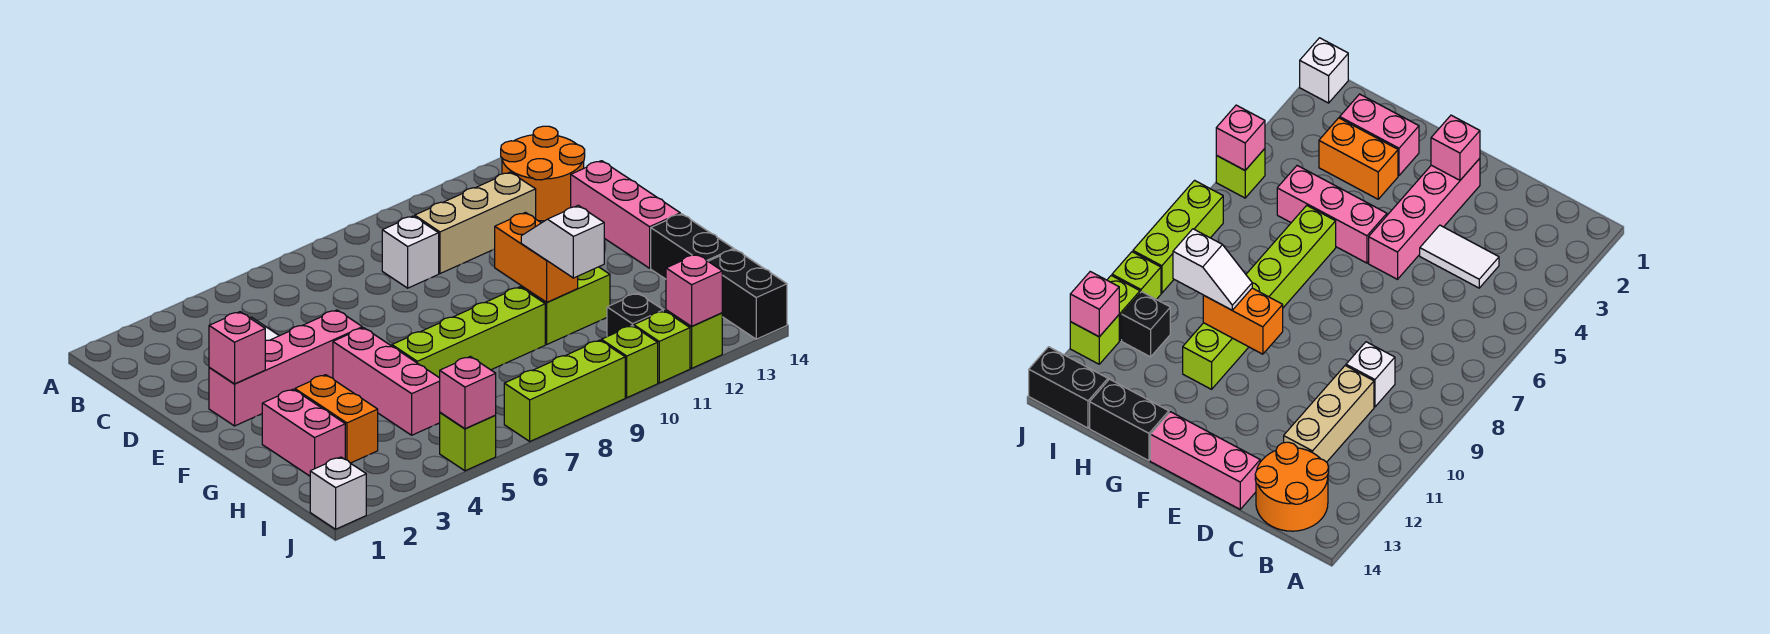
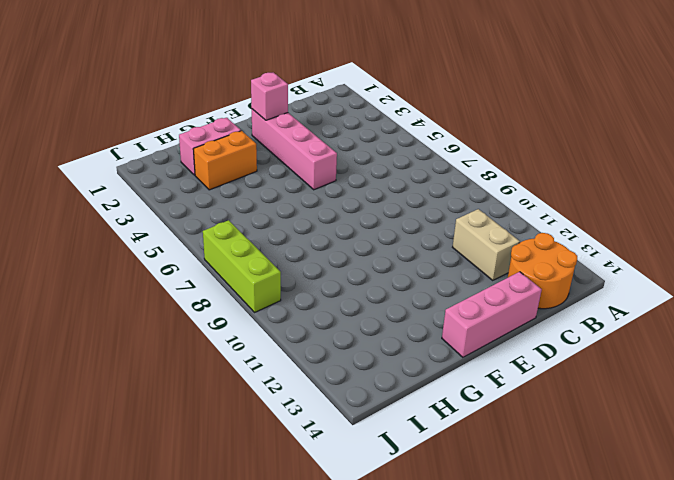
tan 1x2 brick [453,209,520,280] -> tan 1x3 brick [415,172,536,274]
none -> white 1x2 tile [1420,225,1499,288]
none -> white 1x1 brick [382,216,439,288]
none -> pink 1x3 brick [333,328,440,435]

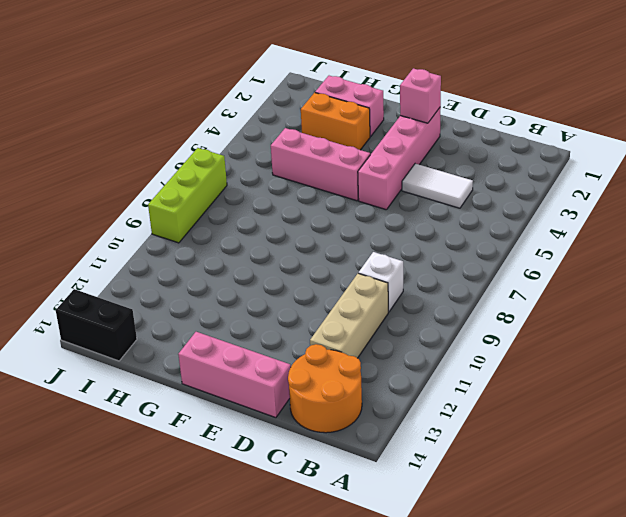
none -> lime 1x4 brick [392,287,545,378]
none -> lime 1x2 brick [521,267,610,344]
none -> black 1x2 brick [651,214,734,279]

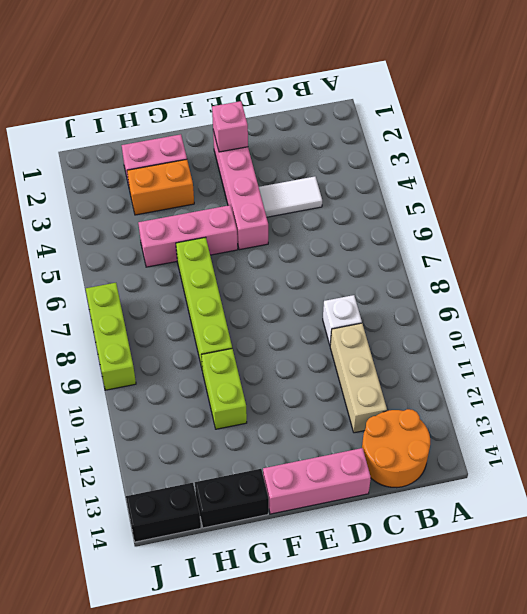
none -> black 1x1 brick [607,293,663,337]
none -> white 1x1 brick [310,457,366,529]
none -> lime 1x1 brick [440,413,496,471]

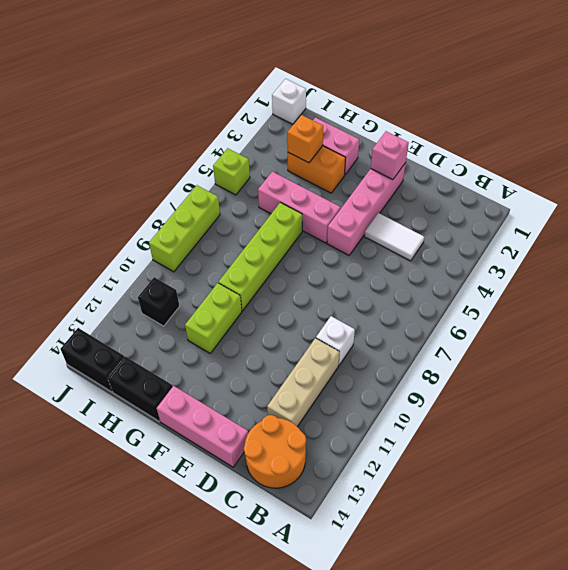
orange 1x1 brick [287,115,323,163] -> none
none -> lime 1x1 brick [601,326,658,398]
none -> lime 1x1 brick [634,311,690,383]
none -> lime 1x1 brick [666,310,722,368]

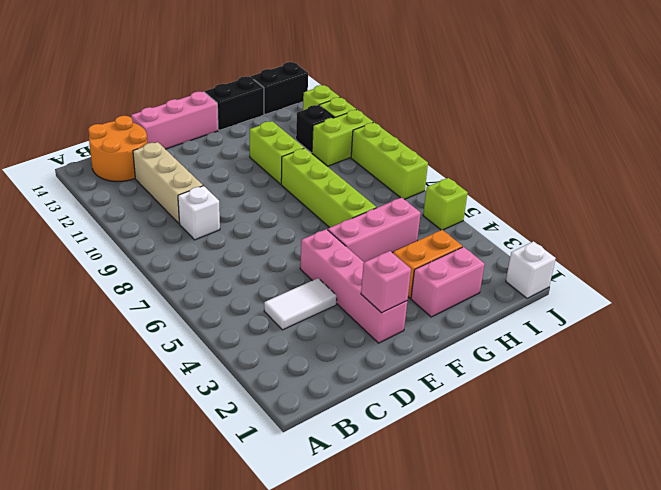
lime 1x2 brick [312,110,373,166] -> lime 1x1 brick [601,326,658,398]
none -> orange 1x2 brick [495,213,578,302]
none -> pink 1x1 brick [440,356,496,429]
none -> pink 1x1 brick [666,254,722,326]

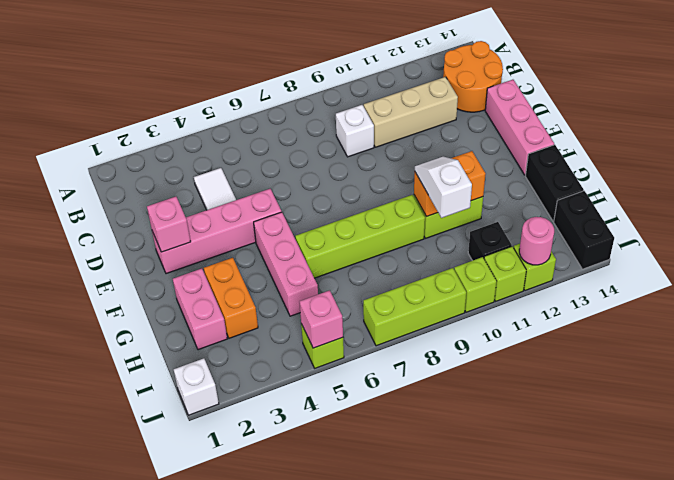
orange 1x2 brick [414,151,485,217] -> orange 1x2 brick turned to [495,213,578,302]
pink 1x1 round brick [519,217,554,265] -> pink 1x1 brick [666,254,722,326]

